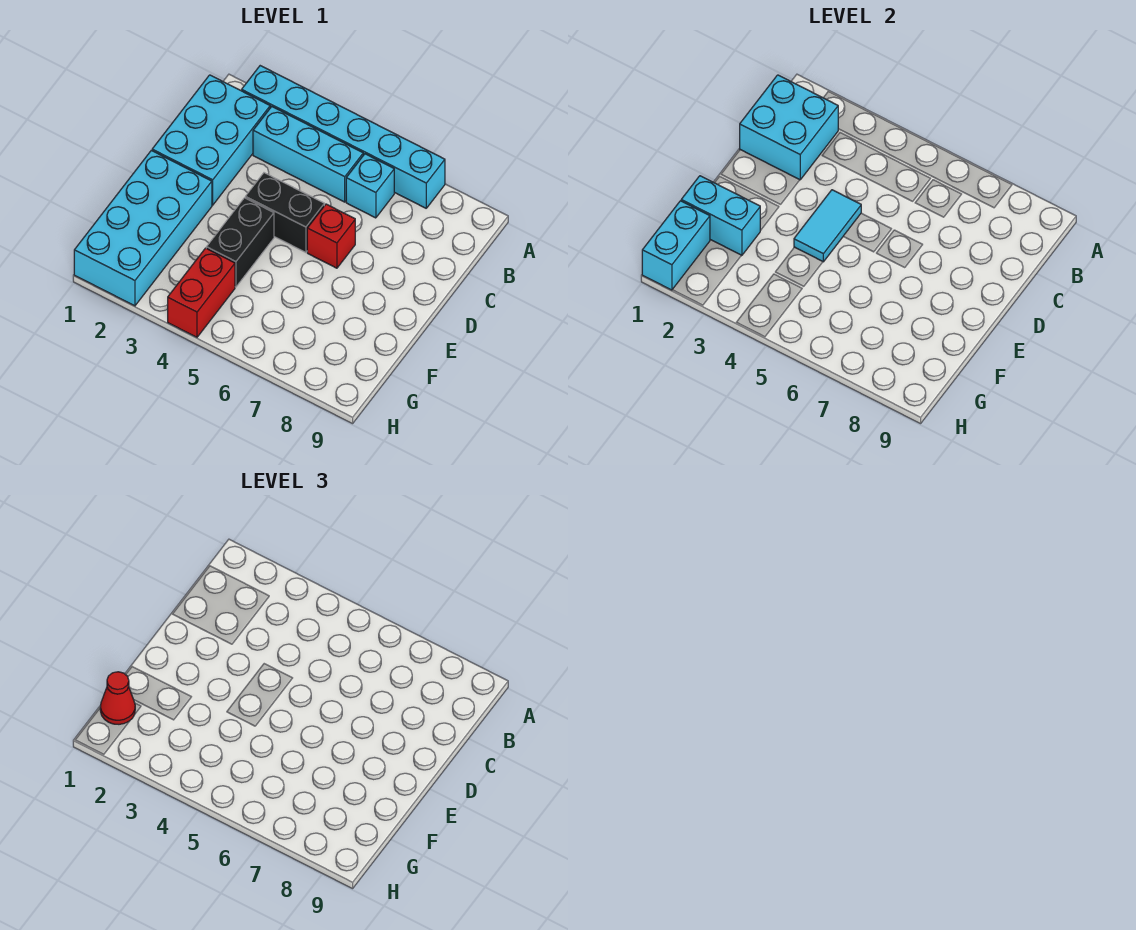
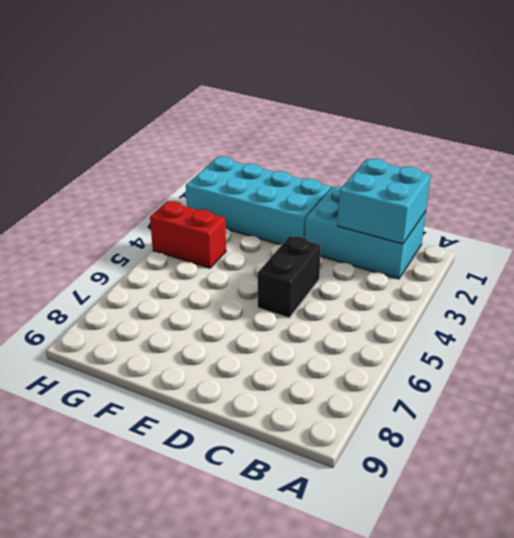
none -> cyan 1x6 brick [242,66,445,208]
none -> cyan 1x3 brick [253,107,363,202]
none -> cyan 1x1 brick [346,154,394,218]

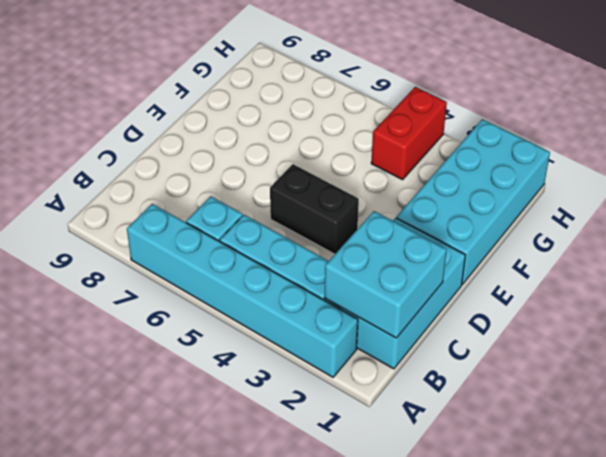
none -> red 1x1 brick [307,204,355,268]
none -> black 1x2 brick [206,198,274,287]
none -> cyan 1x2 tile [794,190,861,262]

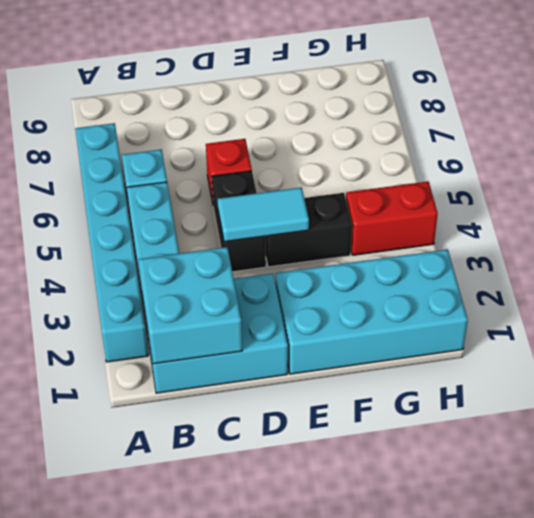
none -> cyan 1x2 brick [681,176,760,256]
none -> cyan 1x2 brick [642,201,710,290]
none -> red 1x1 cone [100,672,135,724]

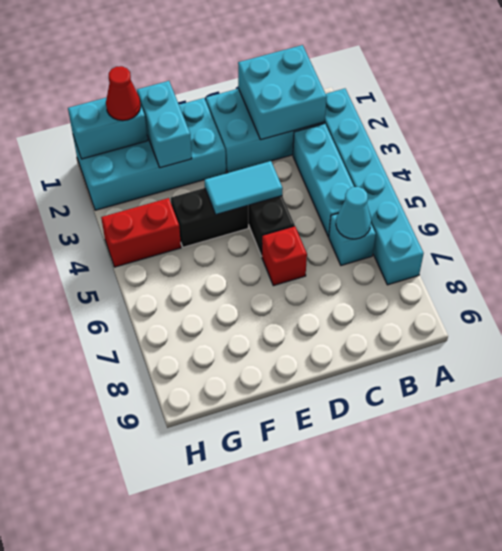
cyan 1x1 cone [336,187,371,239] -> none

